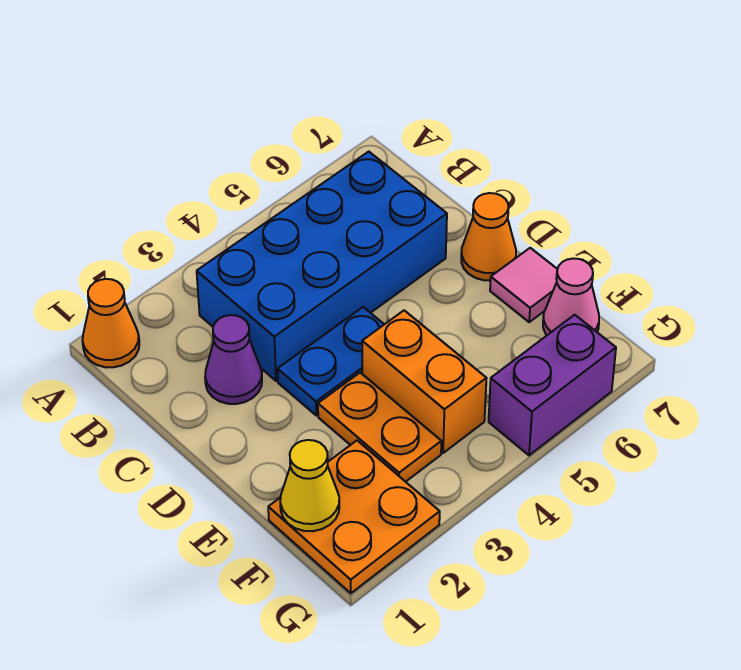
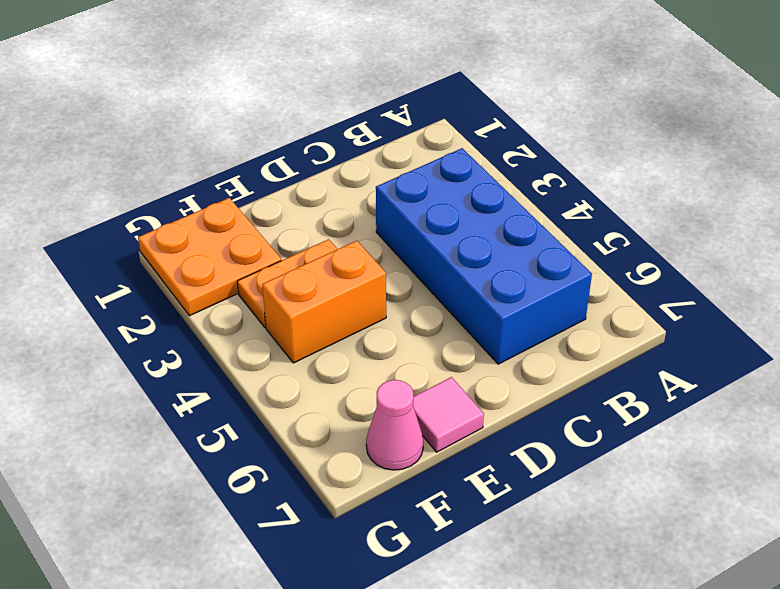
none -> orange 1x1 cone [82,279,139,367]
none -> purple 1x1 cone [205,315,262,404]
none -> blue 1x2 plate [278,307,384,415]

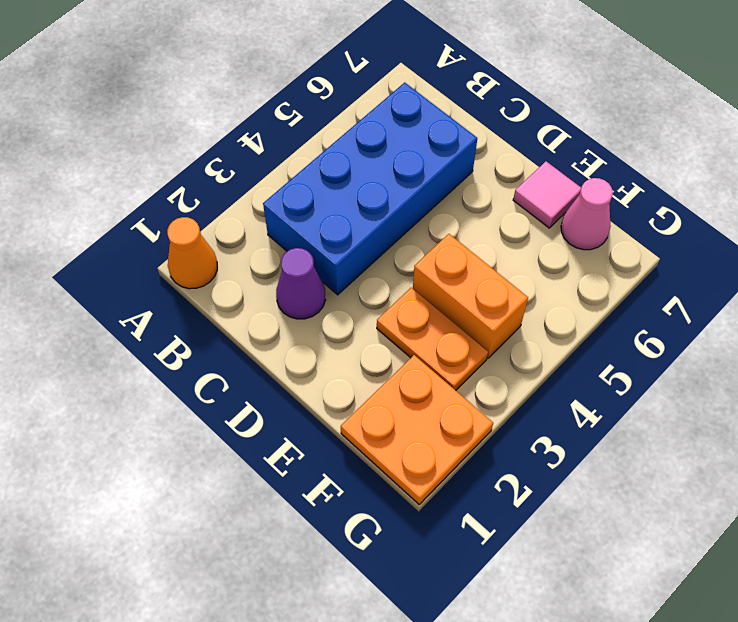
none -> blue 1x2 plate [278,307,384,415]
none -> orange 1x1 cone [461,193,516,281]
none -> purple 1x2 brick [489,315,616,455]

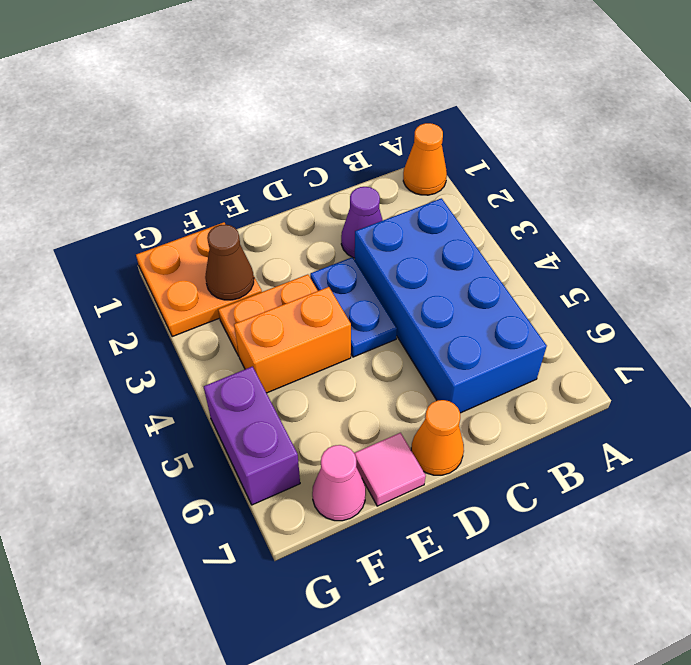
brown 1x1 cone [205,224,254,300] -> none
none -> yellow 1x1 cone [280,440,339,531]

